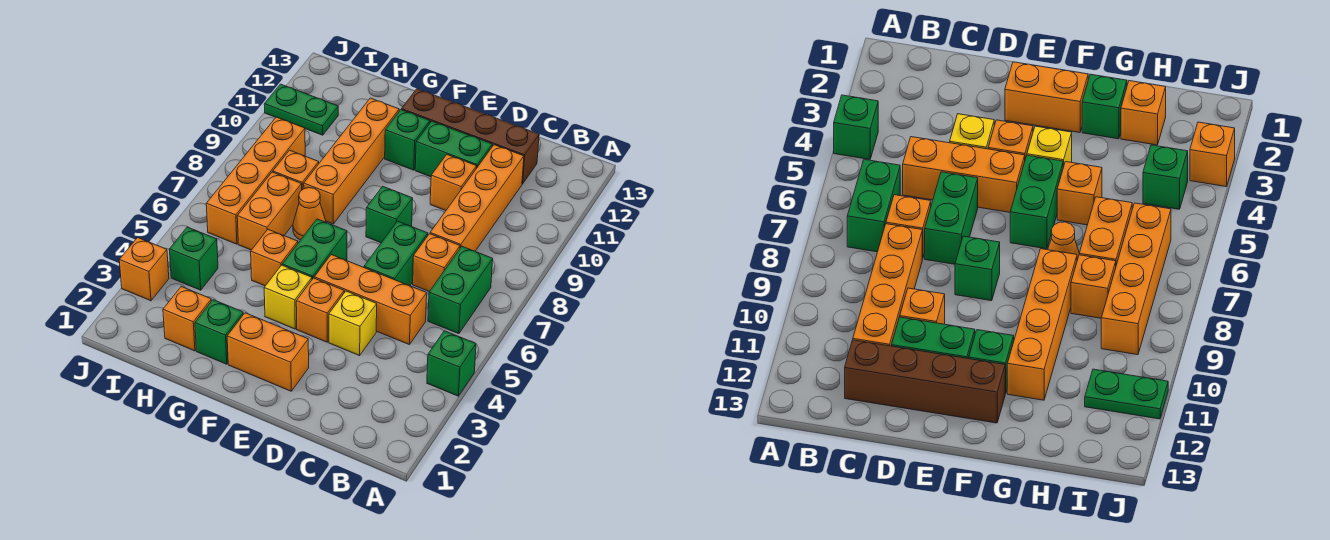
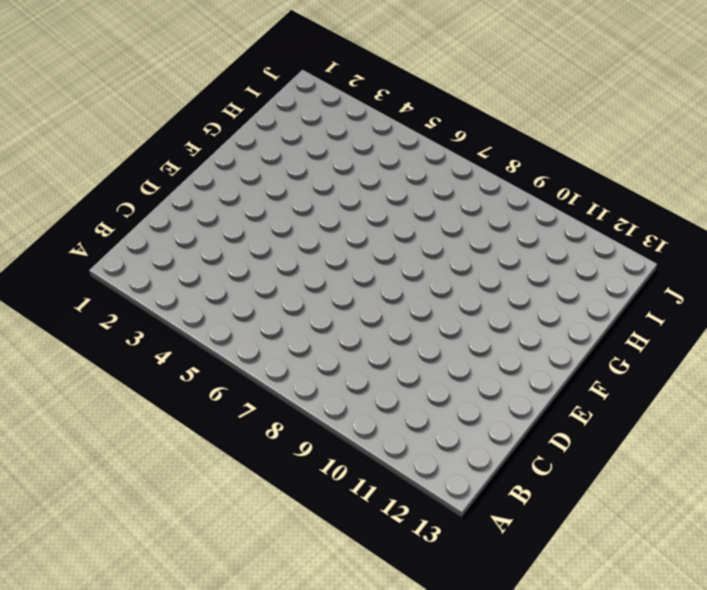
none -> green 1x1 brick [427,331,476,396]
none -> green 1x2 brick [428,247,493,334]
none -> orange 1x3 brick [314,255,427,345]

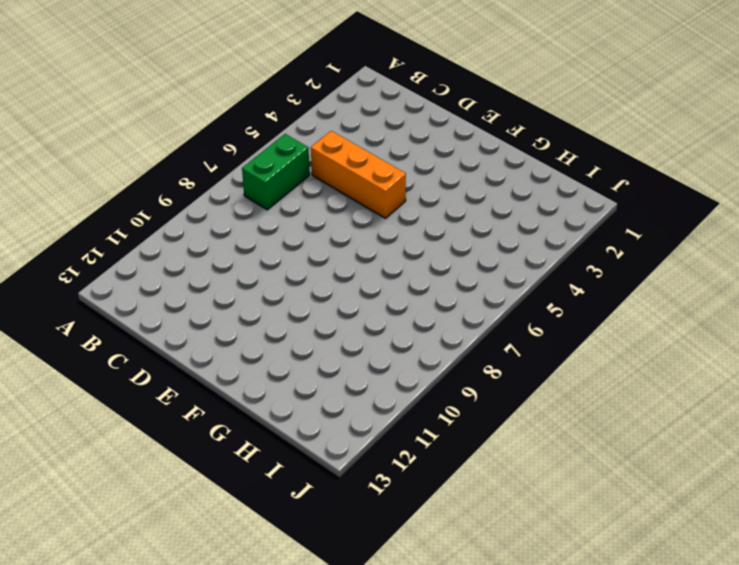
none -> green 1x1 brick [427,331,476,396]
none -> orange 1x1 brick [413,234,460,292]
none -> orange 1x4 brick [430,145,524,251]

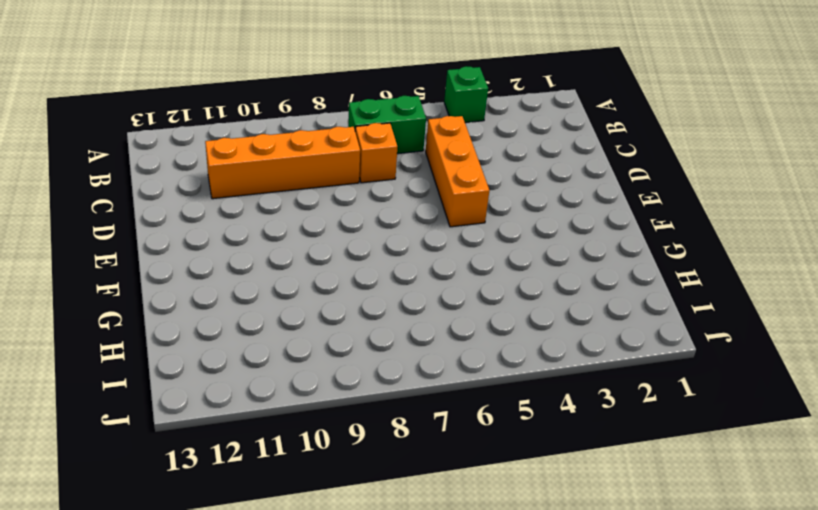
none -> brown 1x4 brick [401,89,539,184]
none -> yellow 1x1 brick [329,291,377,356]
none -> green 1x2 brick [364,221,428,286]

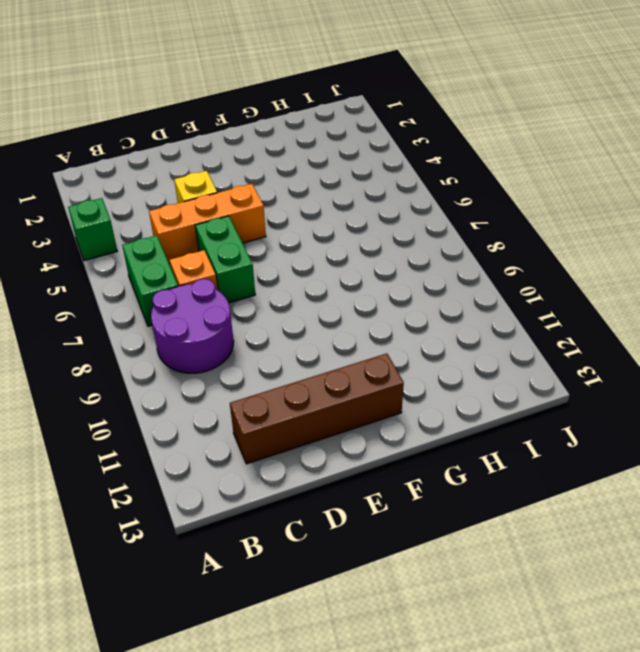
purple 2x2 round brick [151,279,234,373] -> orange 1x4 brick [430,145,524,251]
none -> orange 1x1 brick [430,155,477,211]
none -> green 1x2 brick [415,121,492,177]
none -> orange 1x2 brick [227,313,309,391]

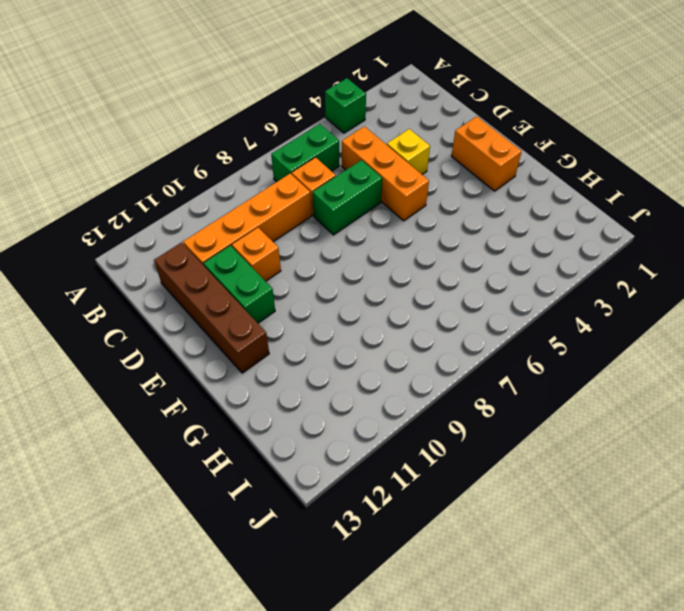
none -> orange 1x1 brick [296,278,344,342]
none -> green 1x1 brick [366,186,413,243]
none -> yellow 1x1 brick [264,265,312,329]

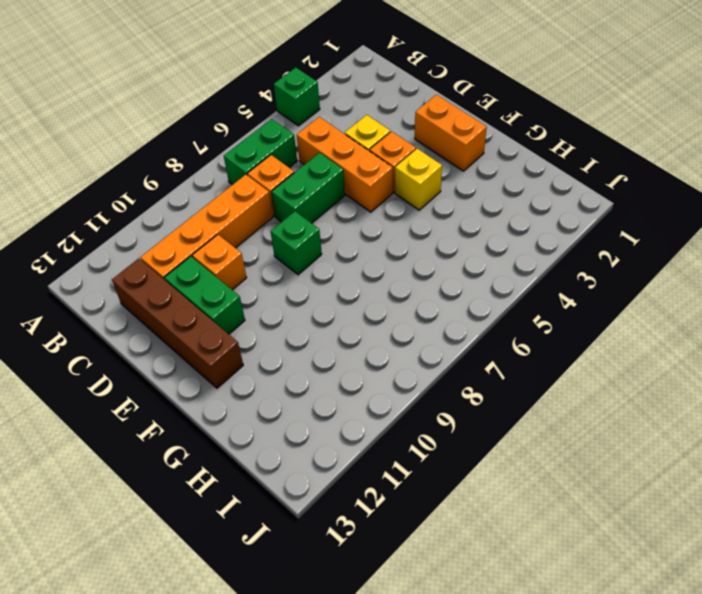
none -> green 1x2 brick [282,219,347,279]
none -> green 1x1 brick [385,110,430,170]
none -> green 1x1 brick [195,300,244,364]

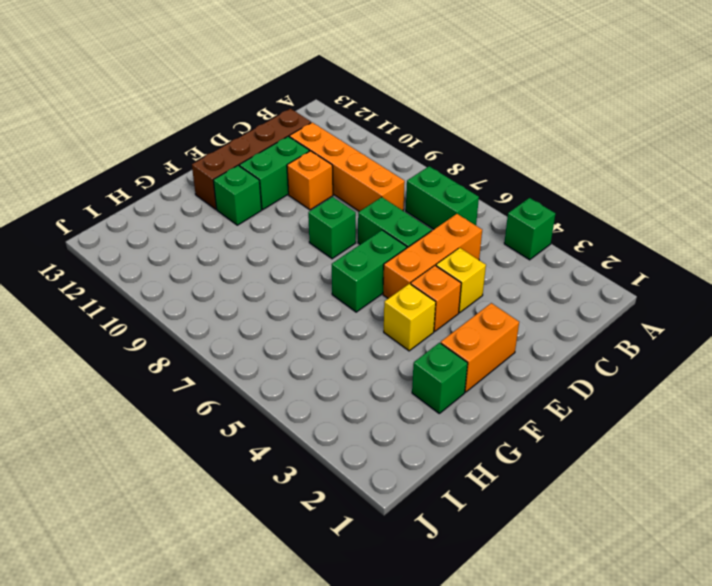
green 1x2 brick [332,230,407,312] -> green 1x2 brick turned to [282,219,347,279]
none -> orange 1x1 brick [413,234,460,292]
none -> orange 1x1 brick [251,229,298,286]
none -> orange 1x1 cone [293,188,326,240]

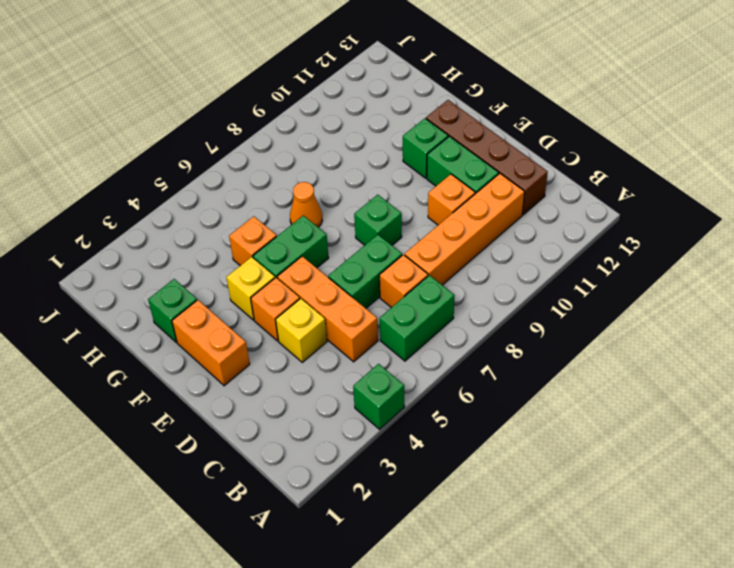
none -> orange 1x4 brick [304,98,399,224]
none -> orange 1x1 brick [163,287,211,351]
none -> orange 1x2 brick [237,172,302,250]

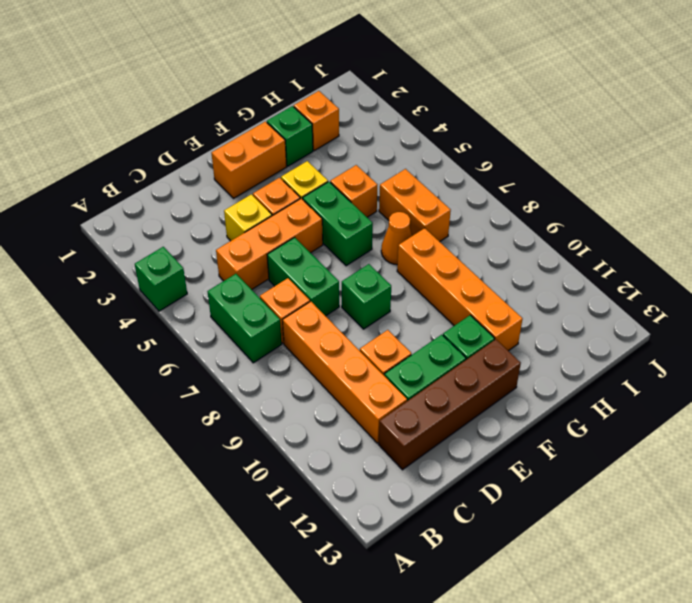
none -> orange 1x1 brick [273,150,319,190]
none -> green 1x1 brick [169,227,218,290]
none -> orange 1x4 brick [206,117,305,244]

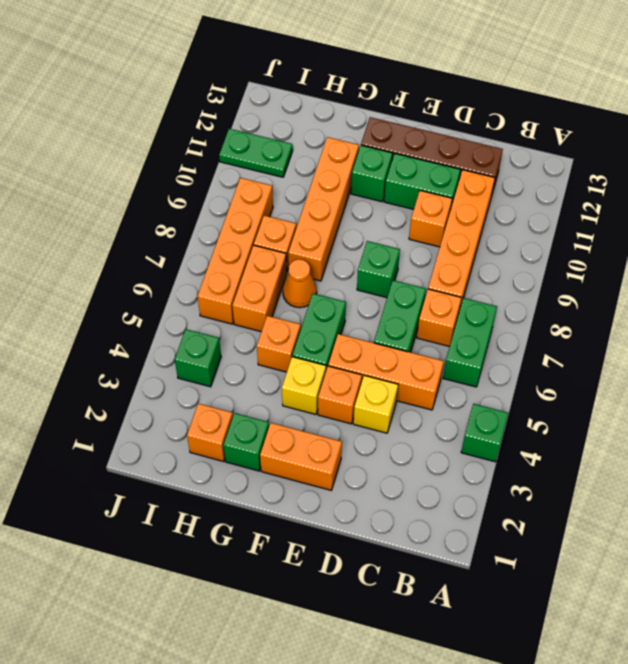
none -> orange 1x1 brick [119,238,169,301]

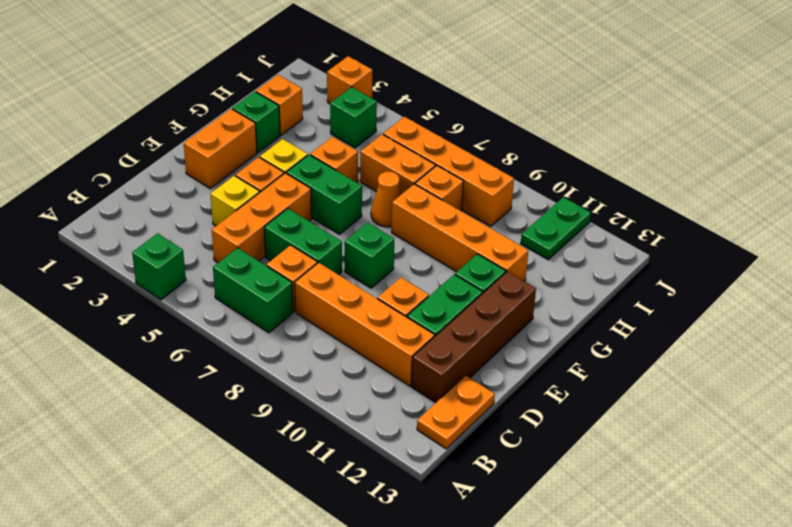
orange 1x2 plate [417,375,495,449] -> none

